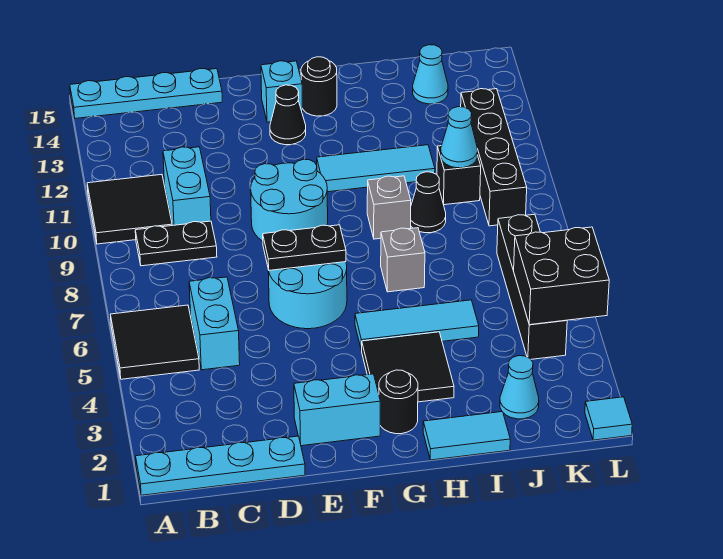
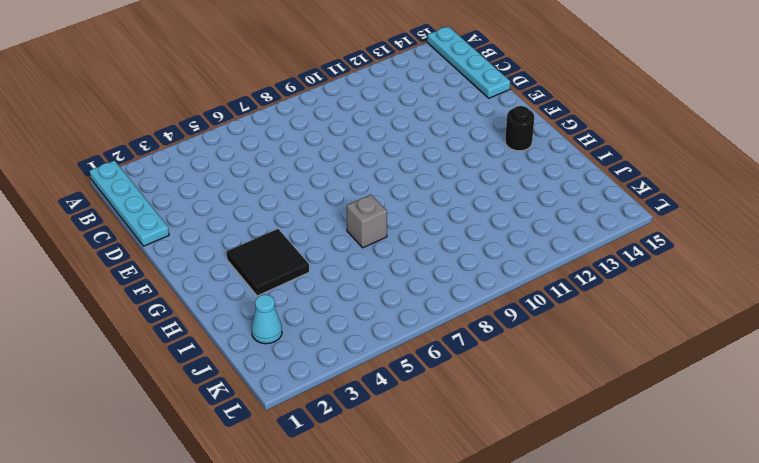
none -> black 2x2 tile [110,305,199,379]
none -> black 2x2 tile [87,175,172,244]
none -> black 1x2 plate [135,221,217,266]
none -> cyan 1x2 brick [189,277,240,370]

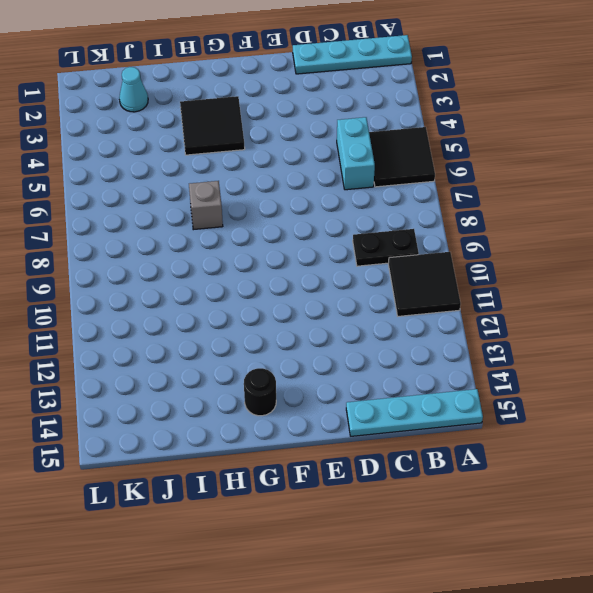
none -> cyan 1x2 brick [163,147,211,225]
none -> cyan 1x2 brick [294,374,380,446]
none -> cyan 2x2 round brick [268,262,347,329]
none -> cyan 2x2 round brick [251,159,328,241]

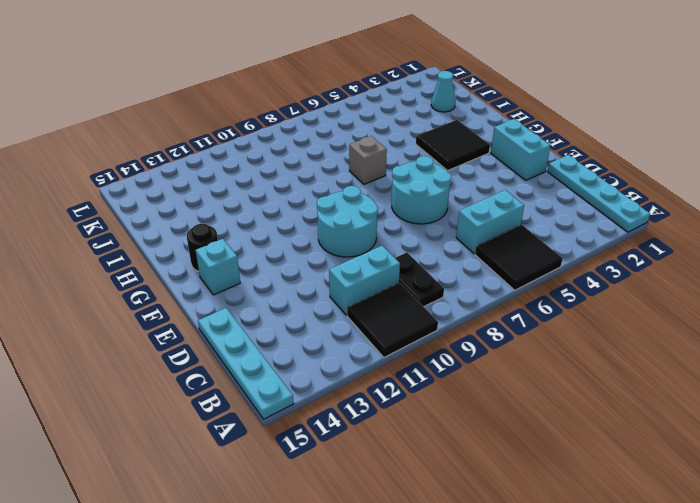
none -> black 1x1 cone [270,85,306,145]
none -> black 1x1 round brick [379,370,418,434]
none -> cyan 1x3 tile [355,300,479,351]
none -> cyan 1x3 tile [317,145,435,192]

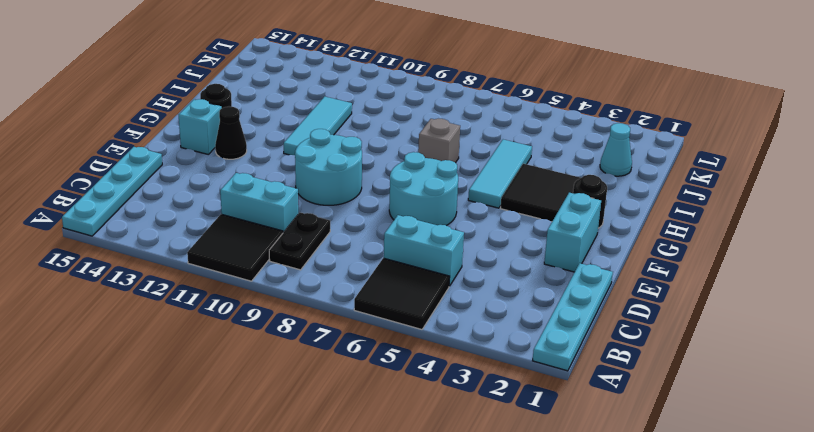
none -> cyan 1x2 tile [423,412,510,460]
none -> grey 1x1 brick [367,176,411,239]
none -> black 1x1 cone [411,172,446,233]
none -> black 1x1 brick [437,146,481,205]

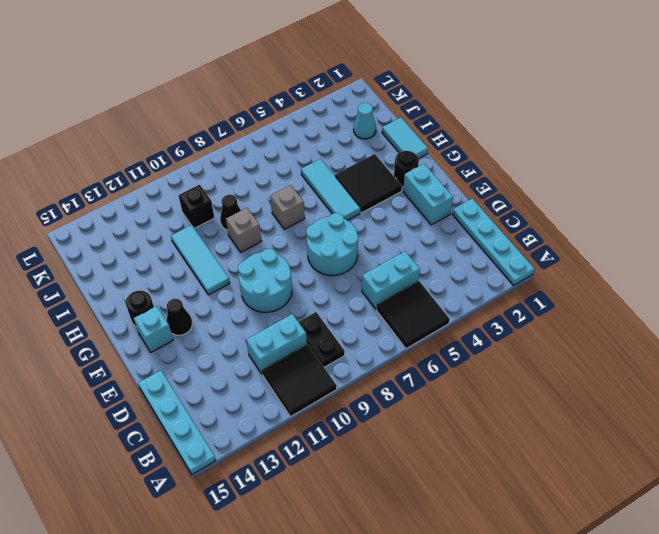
none -> cyan 1x1 cone [413,45,448,104]
none -> black 1x4 brick [497,214,567,359]
none -> black 1x4 brick [461,89,527,226]
none -> cyan 1x1 tile [585,397,632,440]

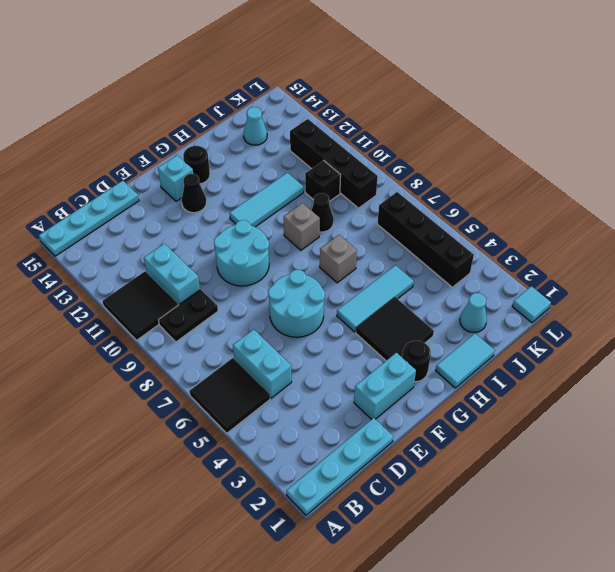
none -> black 1x2 plate [263,225,346,270]
none -> cyan 1x1 cone [441,107,478,168]
none -> black 2x2 brick [514,227,609,325]

